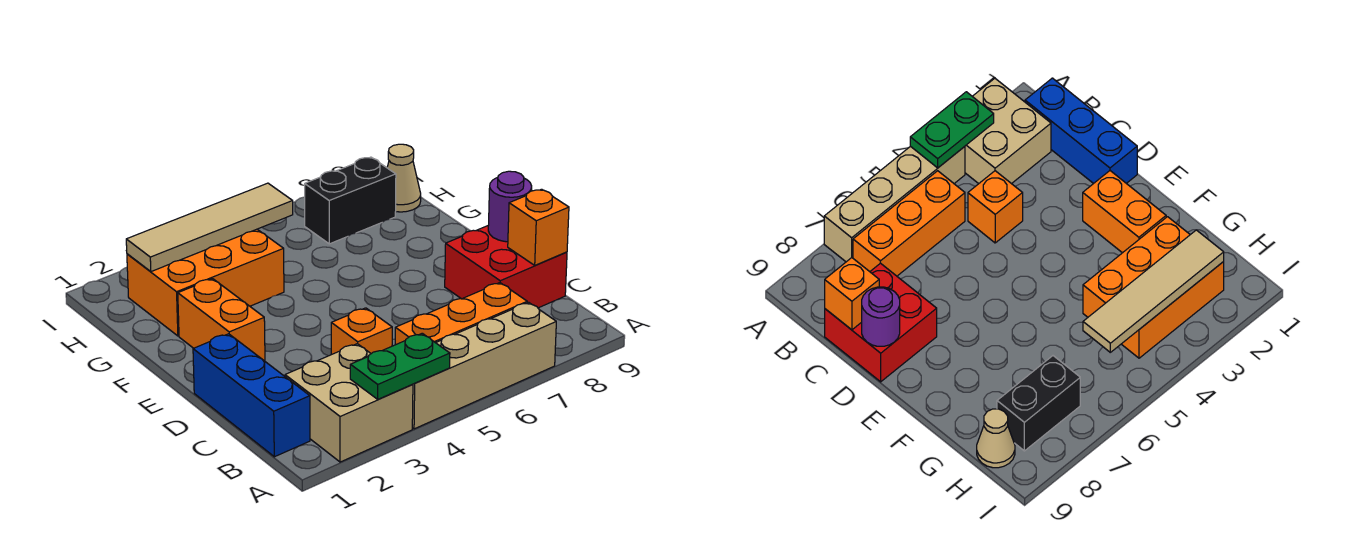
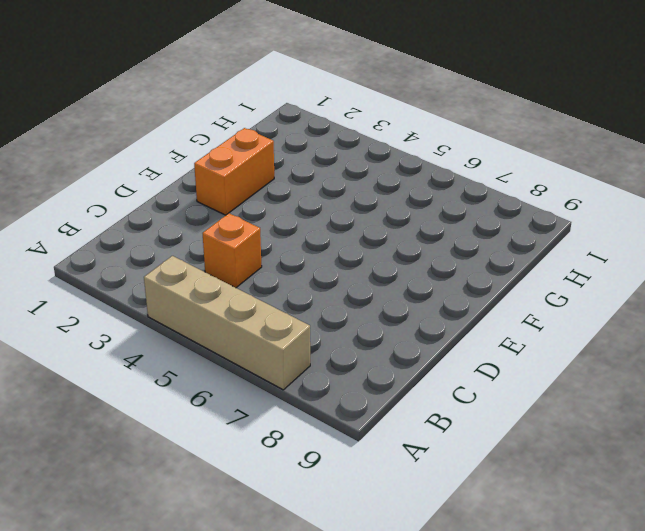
none -> tan 2x2 brick [285,344,413,462]
none -> blue 1x3 brick [193,334,310,457]
none -> orange 1x3 brick [395,283,527,345]

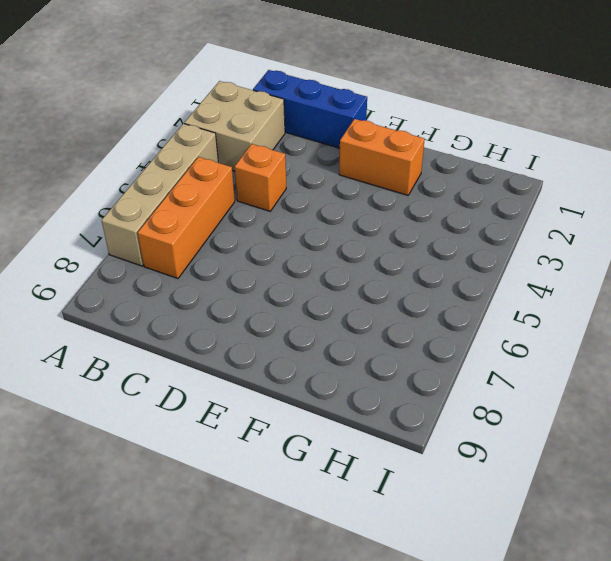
none -> red 2x2 brick [445,226,567,308]
none -> orange 2x3 brick [127,229,284,336]
none -> black 1x2 brick [305,157,396,244]

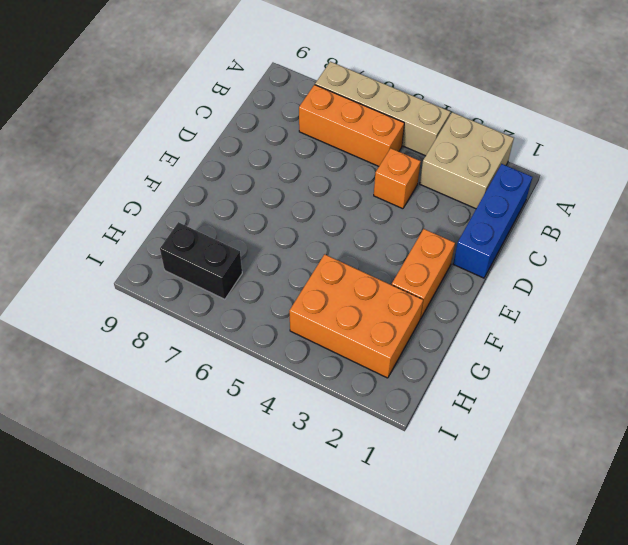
none -> red 2x2 brick [445,226,567,308]
none -> tan 1x1 cone [387,144,421,212]
none -> green 1x2 plate [350,333,450,399]

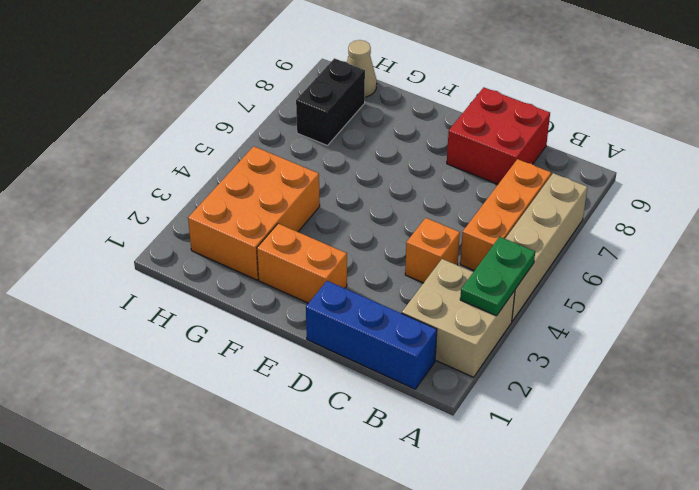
none -> orange 1x1 brick [508,189,569,265]
none -> purple 1x1 round brick [488,171,532,242]
none -> tan 1x4 tile [126,183,293,272]

